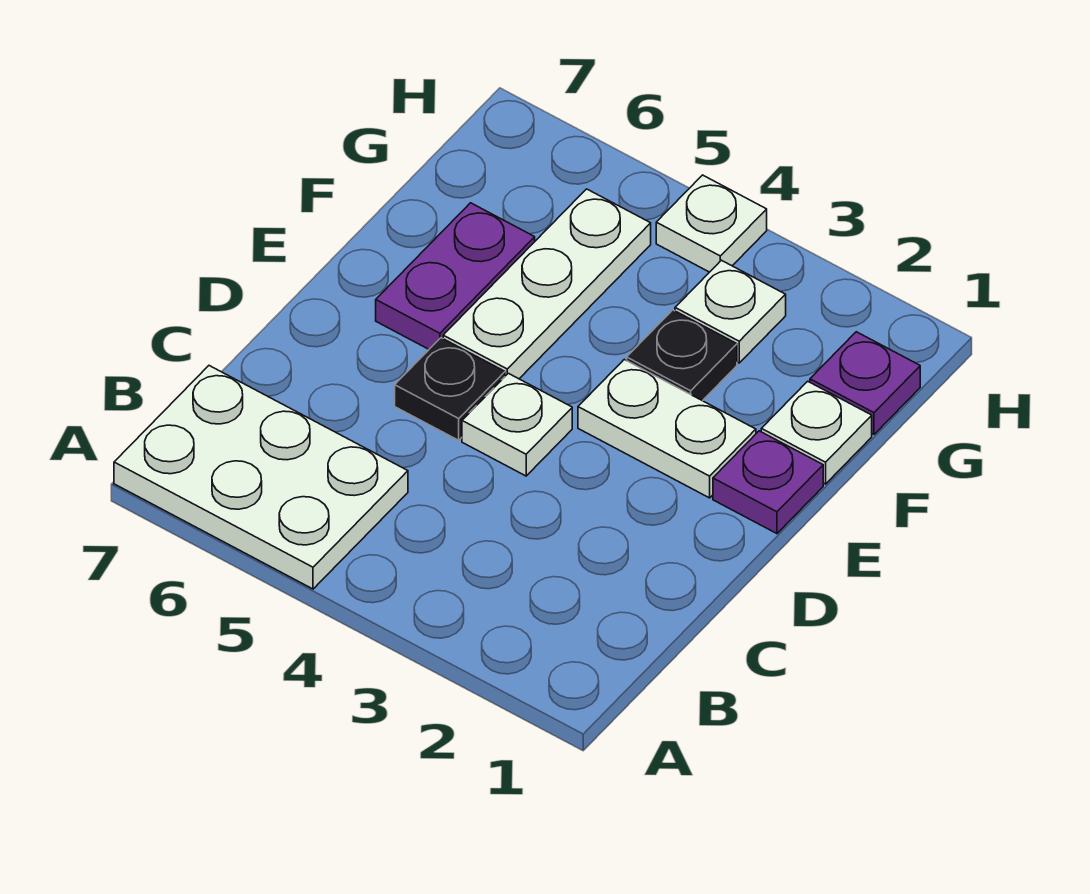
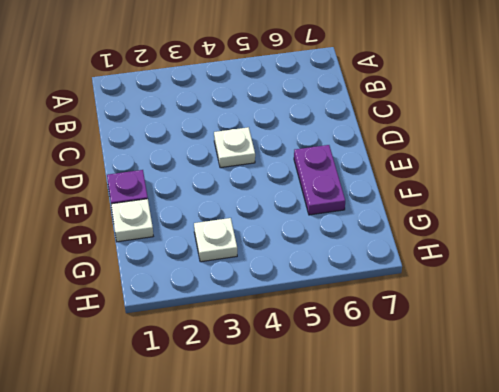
none -> white 2x3 plate [114,366,408,589]
none -> black 1x1 plate [395,338,505,440]
none -> white 1x2 plate [578,360,756,498]

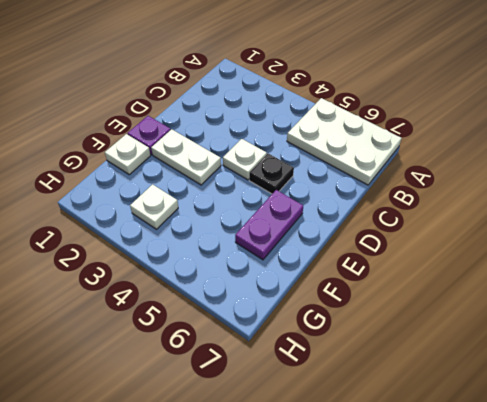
none -> white 1x3 plate [443,189,651,379]
none -> black 1x1 plate [627,310,737,401]
none -> purple 1x1 plate [810,332,920,434]

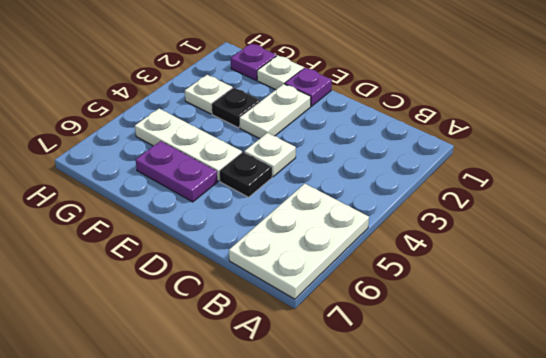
none -> white 1x1 plate [656,175,767,272]

